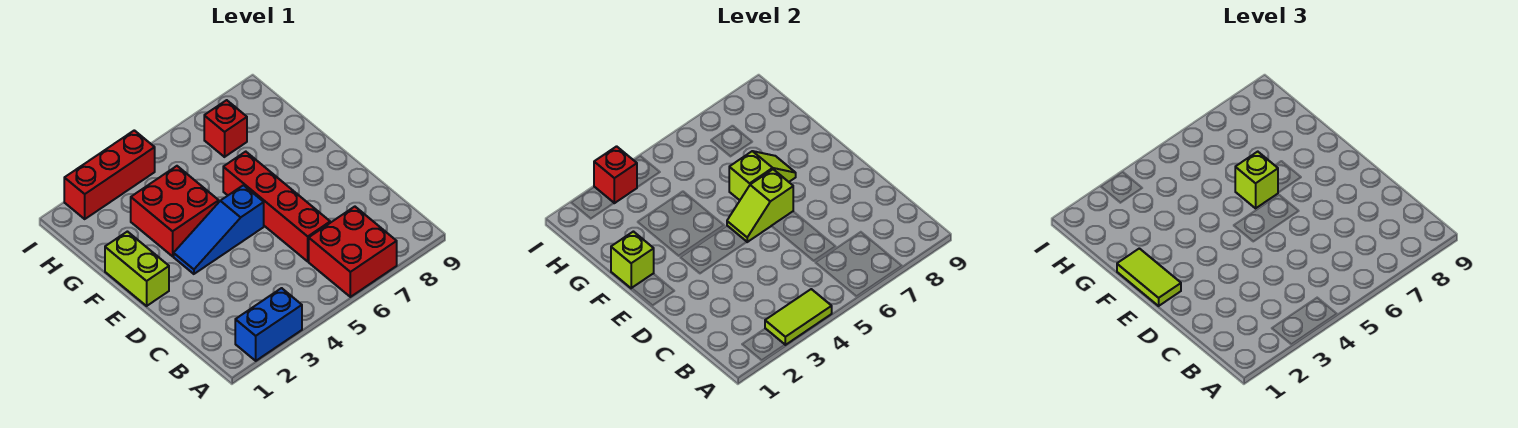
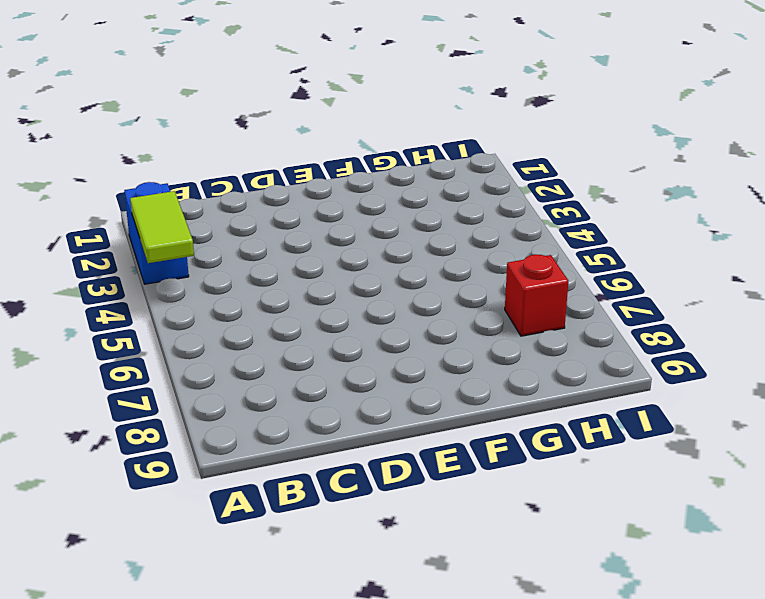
none -> red 2x2 brick [309,207,397,297]
none -> red 1x4 brick [223,152,330,261]
none -> lime 1x2 brick [105,232,169,306]

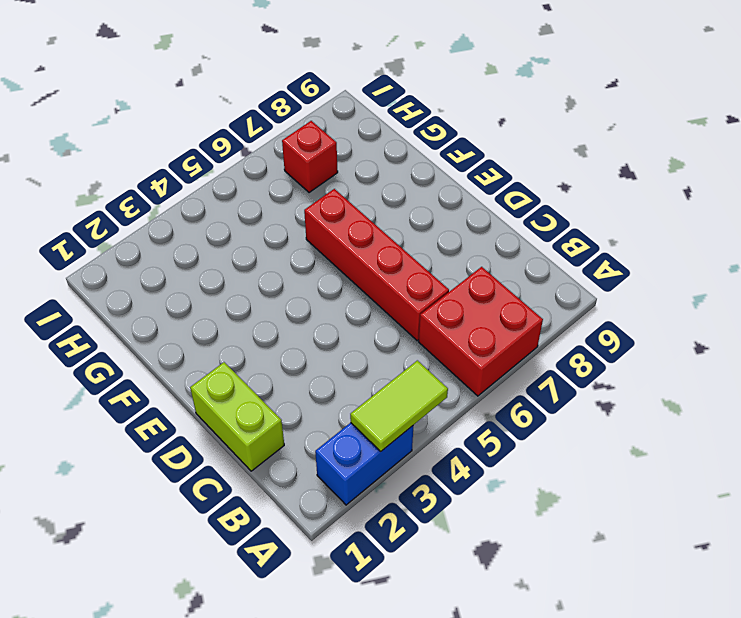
lime 1x2 brick [190,362,284,471] -> lime 1x2 brick moved to [105,232,169,306]
none -> blue 1x3 slope [174,185,264,274]
none -> red 2x2 brick [131,166,219,256]
none -> red 1x3 brick [64,130,155,219]

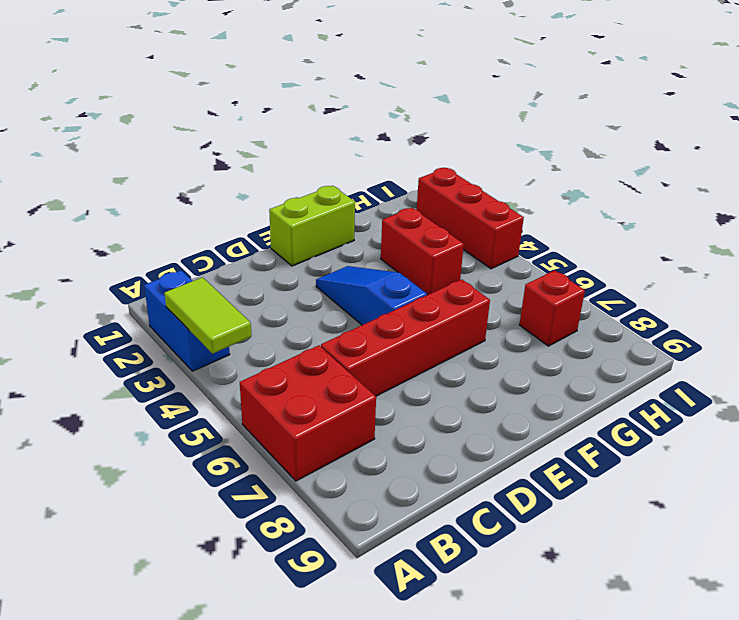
red 1x2 brick [381,208,464,295] -> red 2x2 brick [131,166,219,256]
none -> lime 1x2 slope [727,169,793,242]
none -> lime 1x1 brick [611,232,654,288]
none -> lime 1x2 slope [729,151,796,200]

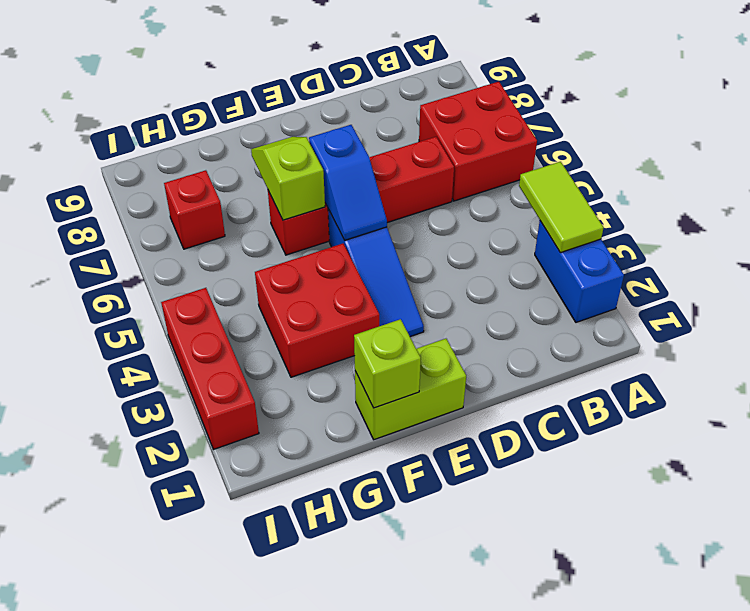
blue 1x2 slope [309,125,387,240] -> lime 1x2 slope [727,169,793,242]
none -> red 1x1 brick [594,146,637,203]
none -> lime 1x2 tile [1117,248,1181,306]
none -> lime 1x1 brick [1235,152,1278,208]

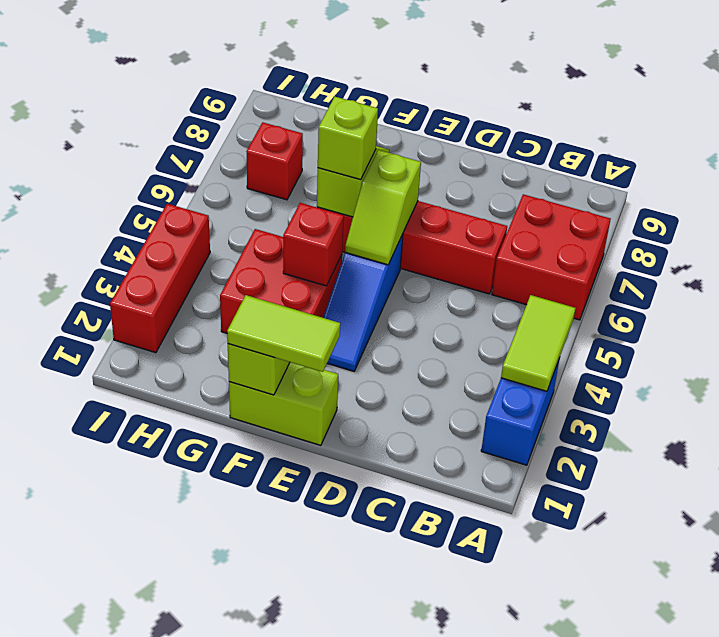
red 1x1 brick [283,203,344,286] -> red 1x1 brick moved to [594,146,637,203]

